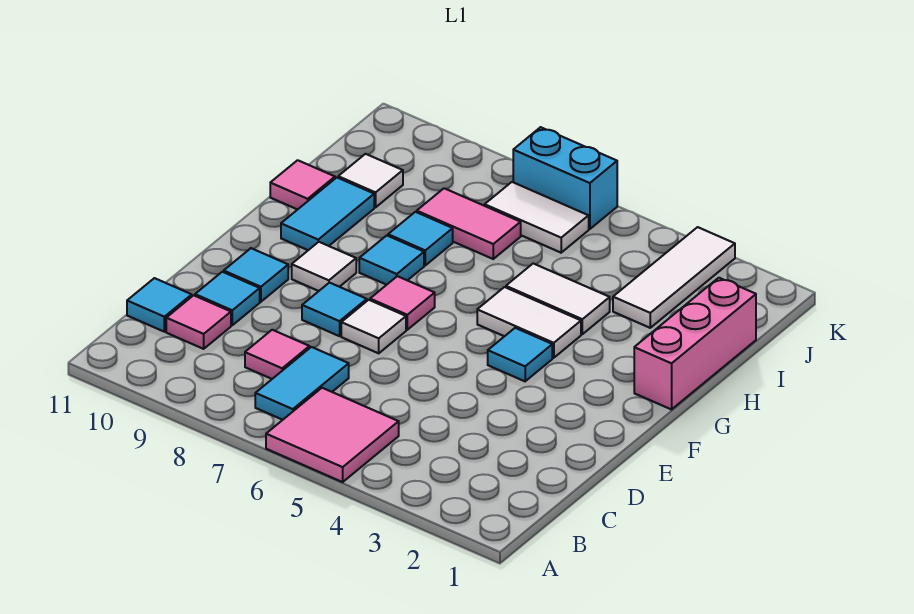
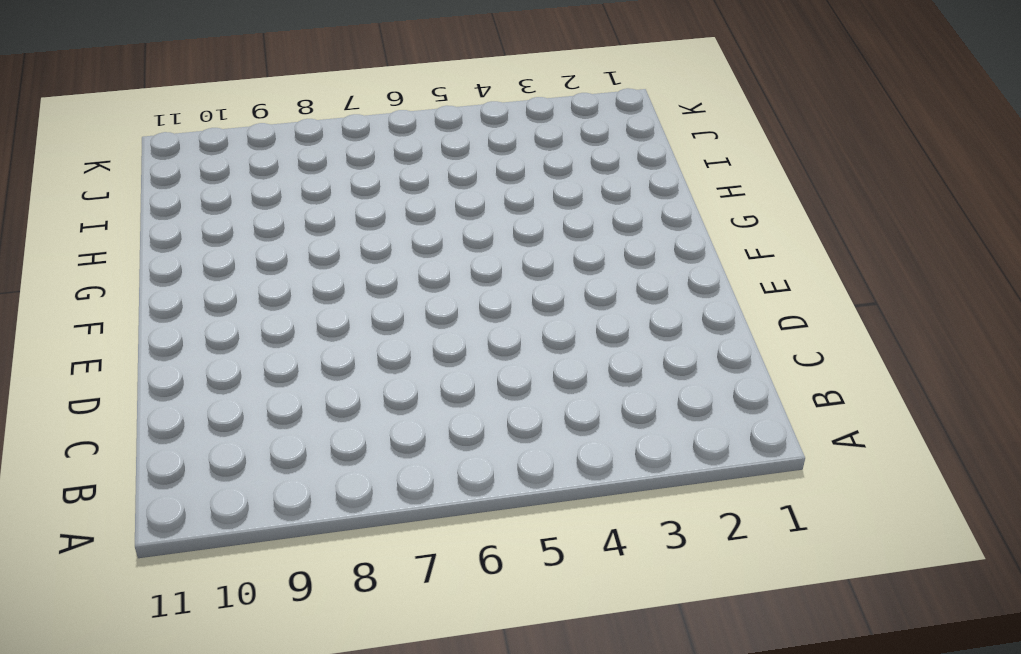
none -> pink 2x2 tile [266,388,399,482]
none -> cyan 1x2 tile [255,347,349,420]
none -> pink 1x1 tile [245,330,310,379]

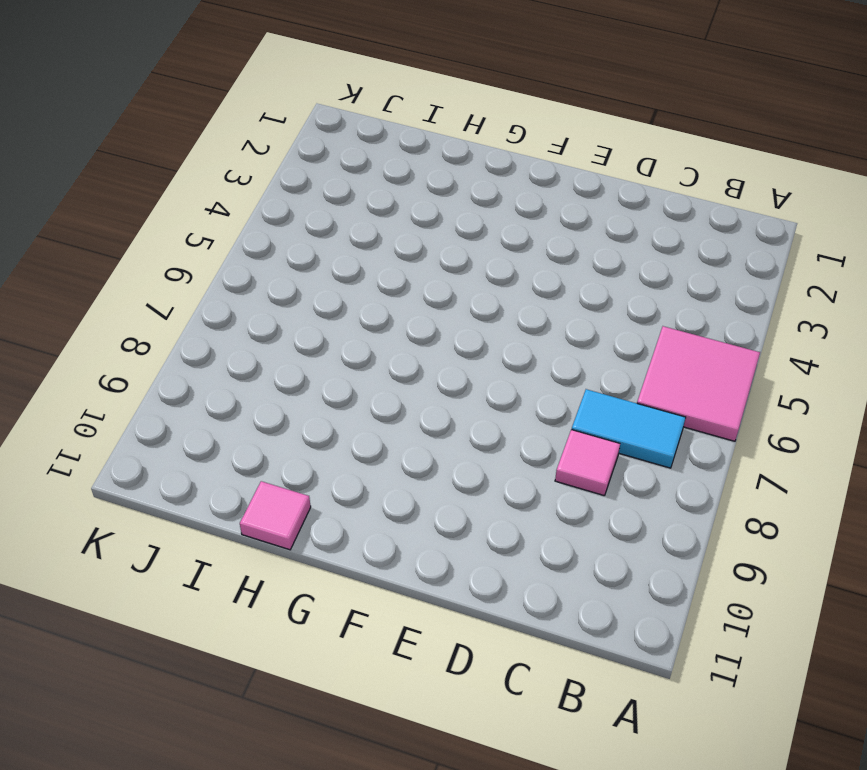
none -> pink 1x1 tile [166,295,231,349]
none -> cyan 1x1 tile [127,278,192,332]
none -> cyan 1x1 tile [195,272,260,325]

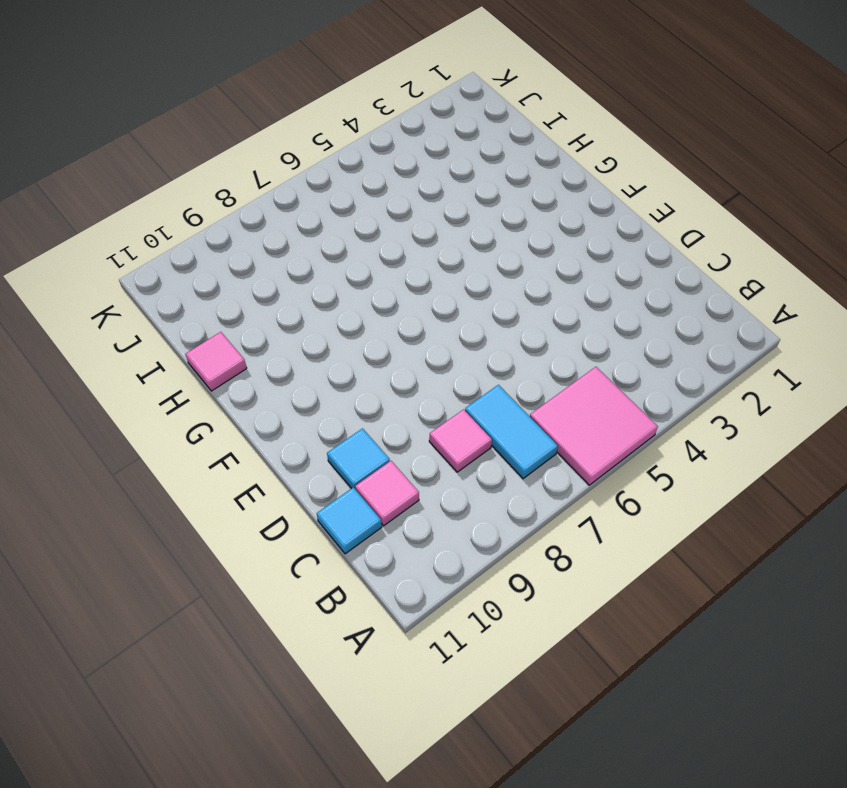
none -> white 1x1 tile [341,300,406,353]
none -> cyan 1x1 tile [302,283,367,336]
none -> cyan 1x1 tile [224,248,288,302]

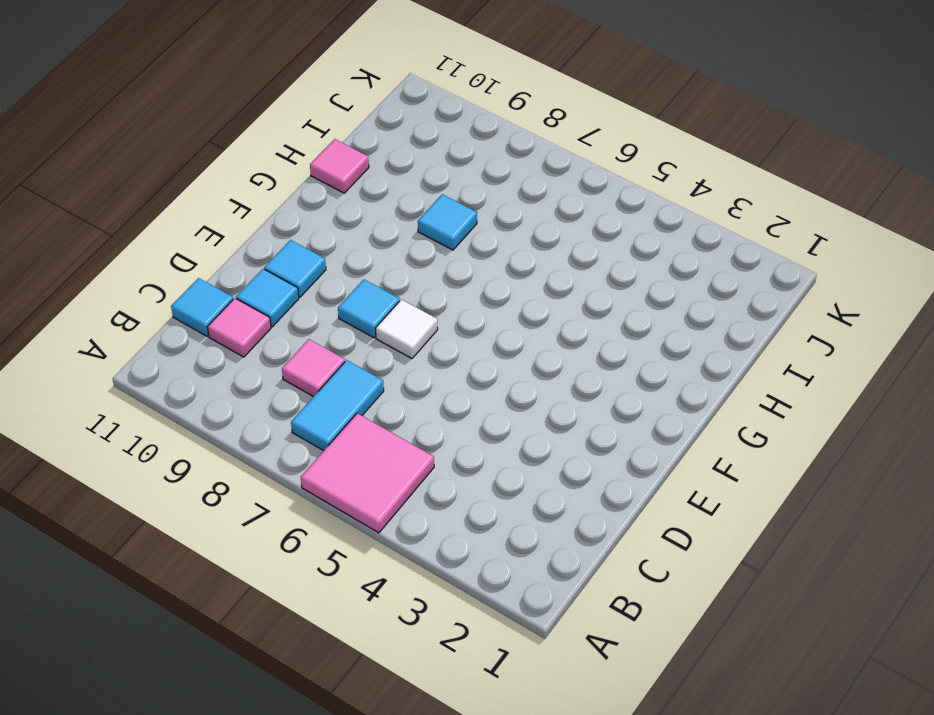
none -> cyan 1x1 tile [488,328,552,381]
none -> pink 1x1 tile [370,276,435,330]
none -> white 1x1 tile [292,242,356,291]

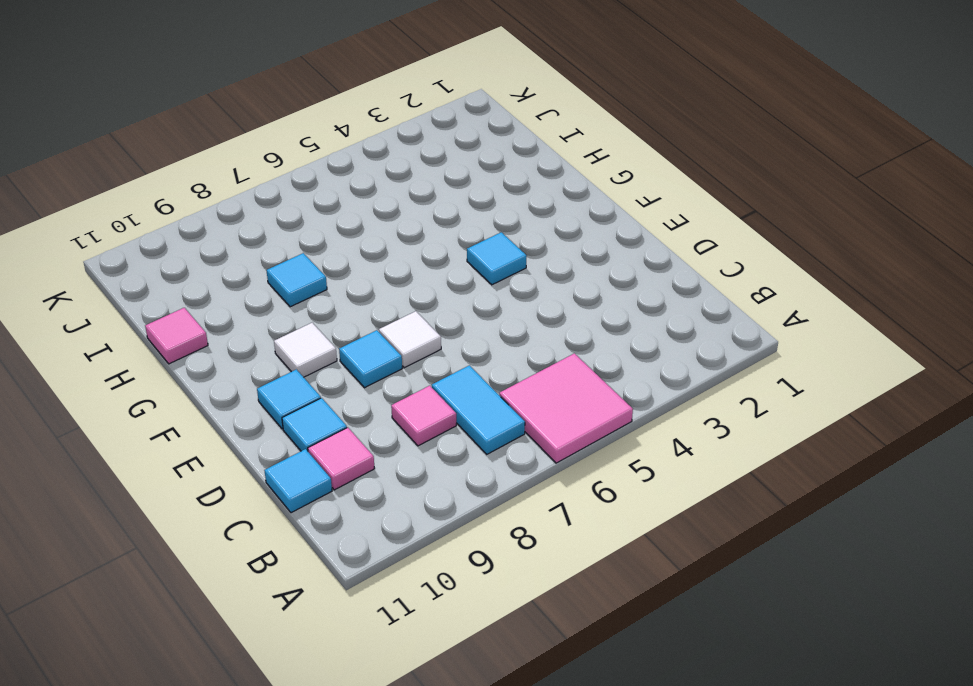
none -> pink 1x1 tile [370,276,435,330]
none -> pink 1x3 brick [634,278,756,409]
none -> white 1x2 tile [477,287,581,358]

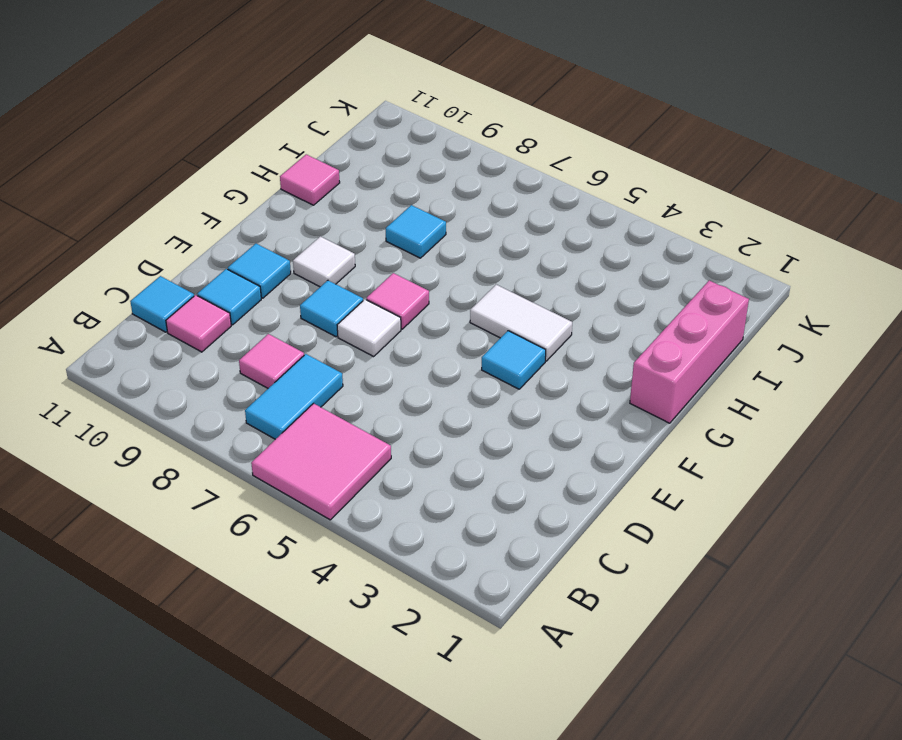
none -> cyan 1x1 tile [359,235,424,285]
none -> cyan 1x2 tile [281,178,374,250]
none -> white 1x2 tile [506,264,610,334]

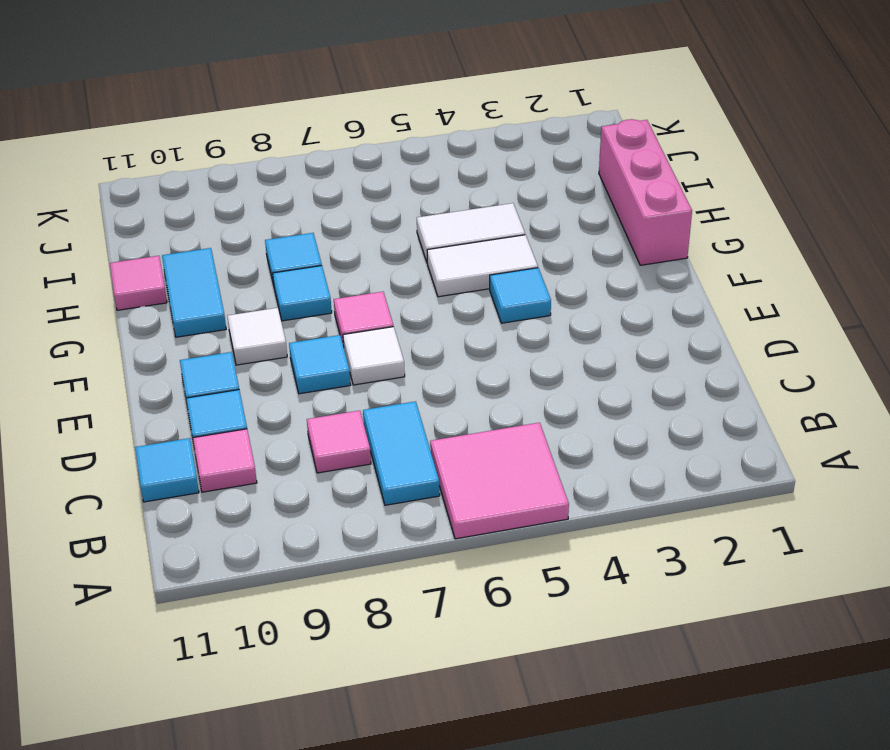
none -> white 1x3 tile [613,227,735,328]
none -> pink 1x2 tile [417,188,521,259]
none -> white 1x1 tile [338,154,403,207]

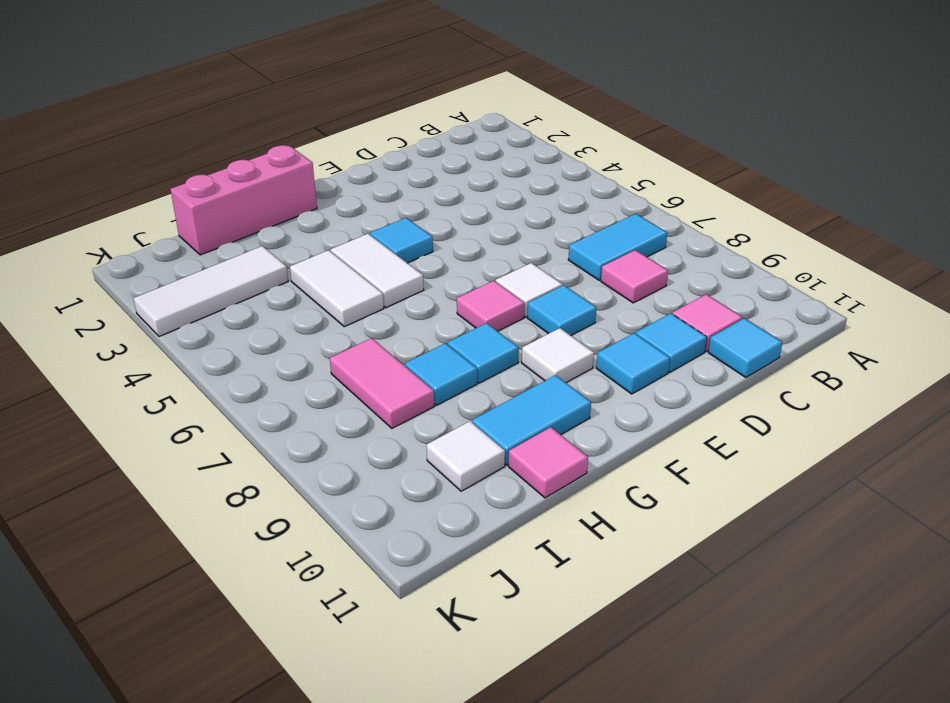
none -> pink 2x2 tile [266,388,399,482]
none -> white 1x2 tile [485,182,589,253]
none -> cyan 1x2 brick [513,127,617,229]

